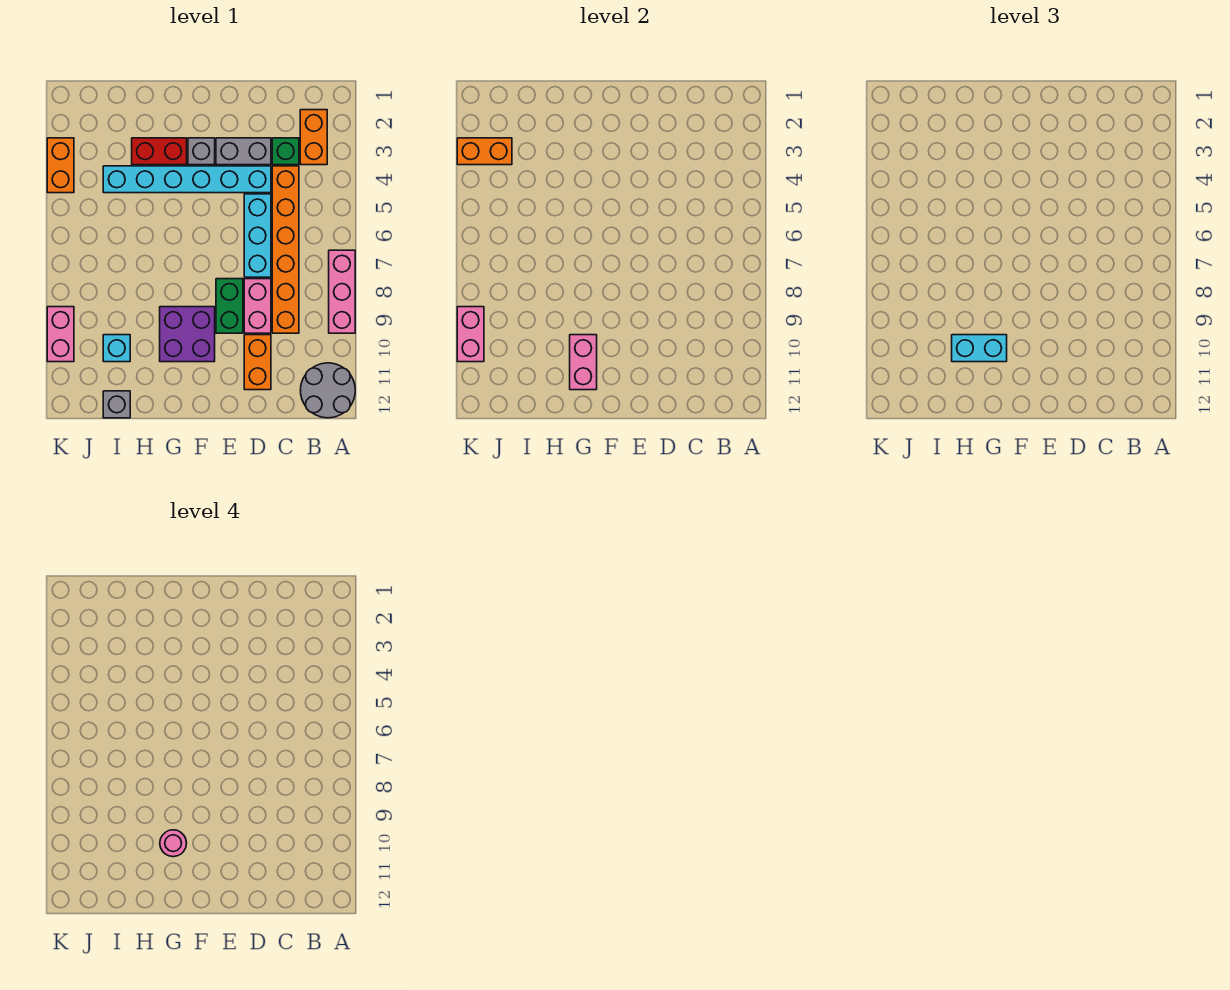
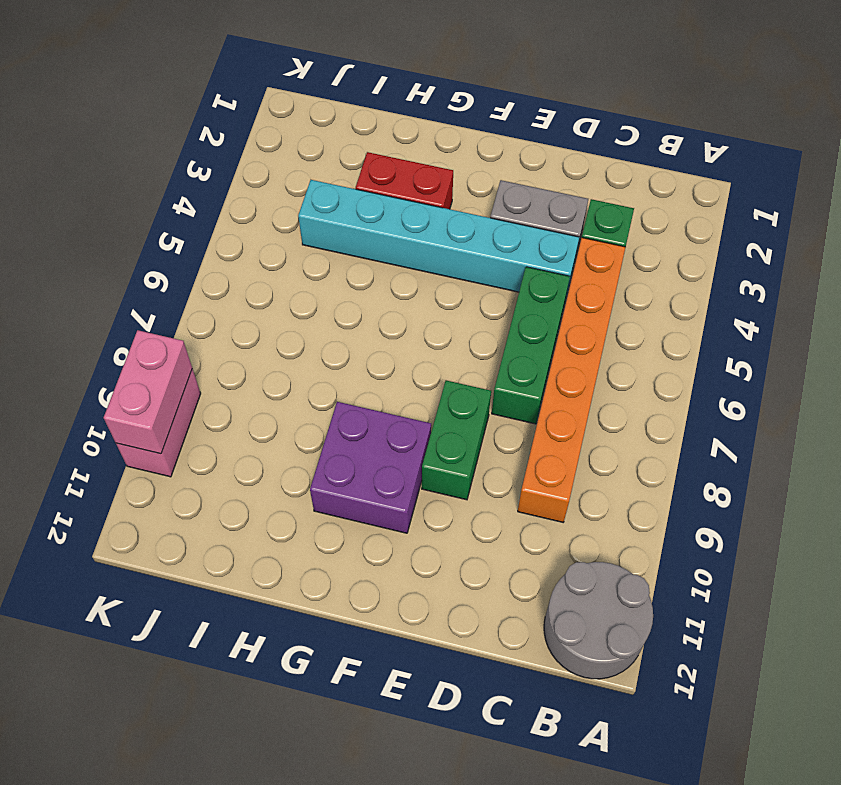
green 1x3 brick [492,267,570,424] -> cyan 1x3 brick [244,194,271,277]
none -> pink 1x3 brick [329,250,355,333]
none -> orange 1x2 brick [300,110,327,165]
none -> pink 1x2 brick [244,279,271,333]

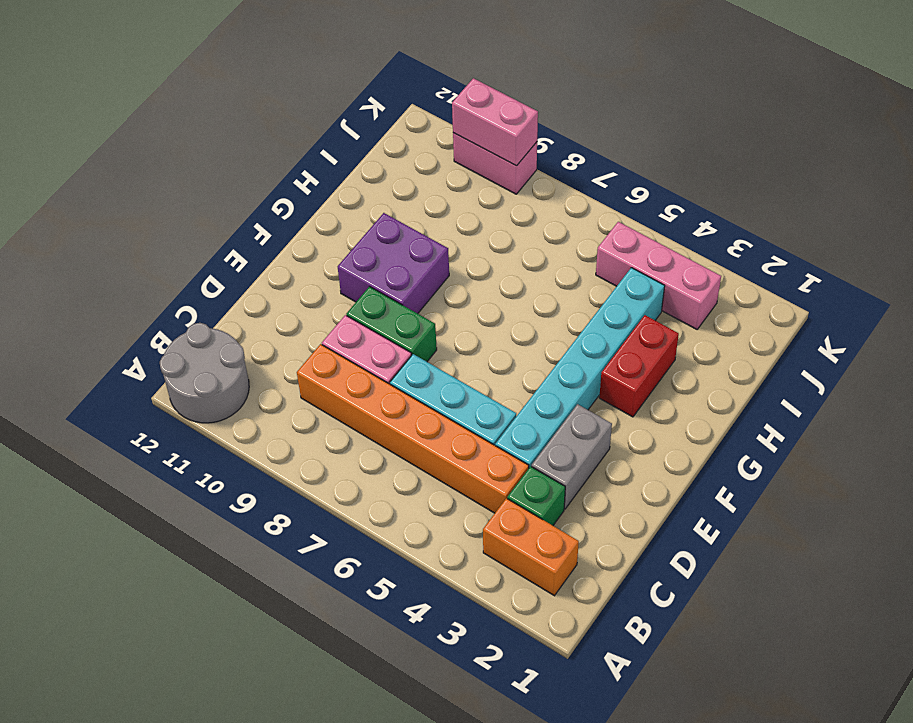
pink 1x3 brick [596,222,721,329] -> pink 1x3 brick moved to [329,250,355,333]
none -> orange 1x2 brick [244,335,271,390]
none -> grey 1x1 brick [188,138,215,165]
none -> cyan 1x1 brick [103,335,130,362]

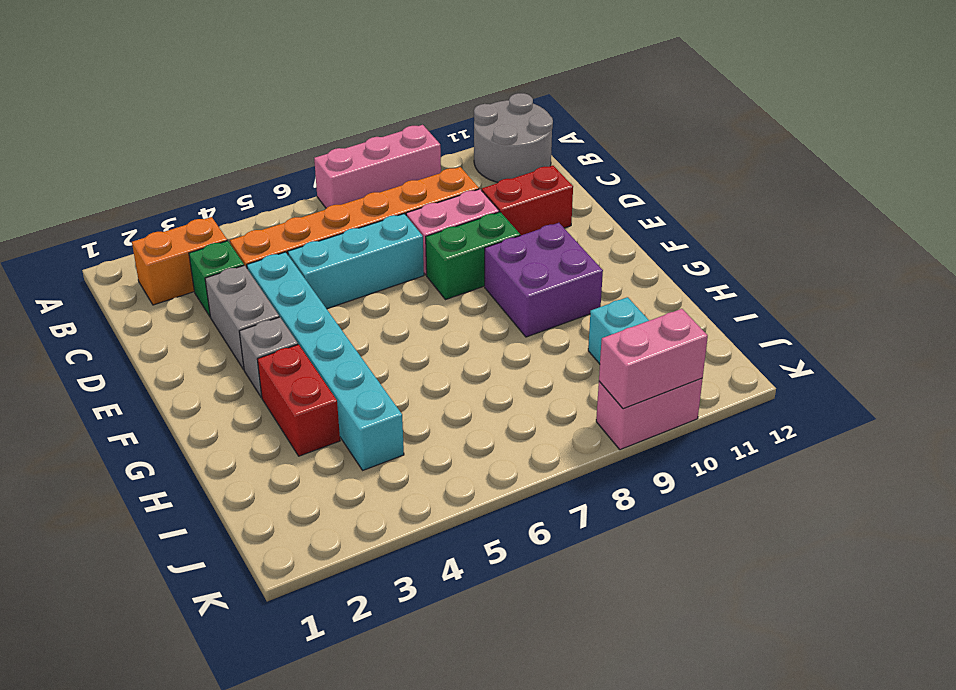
red 1x2 brick [482,165,573,236] -> orange 1x2 brick [244,335,271,390]
none -> grey 1x1 brick [103,391,130,418]
none -> orange 1x2 brick [47,138,74,193]
none -> pink 1x2 brick [570,335,597,390]

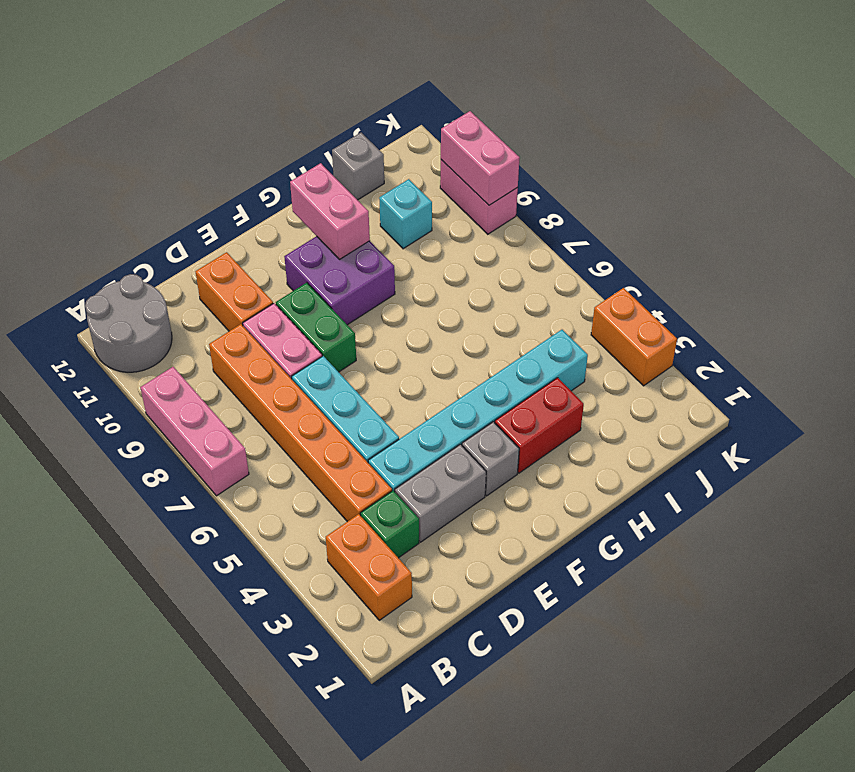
none -> orange 1x2 brick [457,138,512,165]
none -> cyan 1x2 brick [952,335,1007,362]
none -> pink 1x1 round brick [160,830,187,857]

